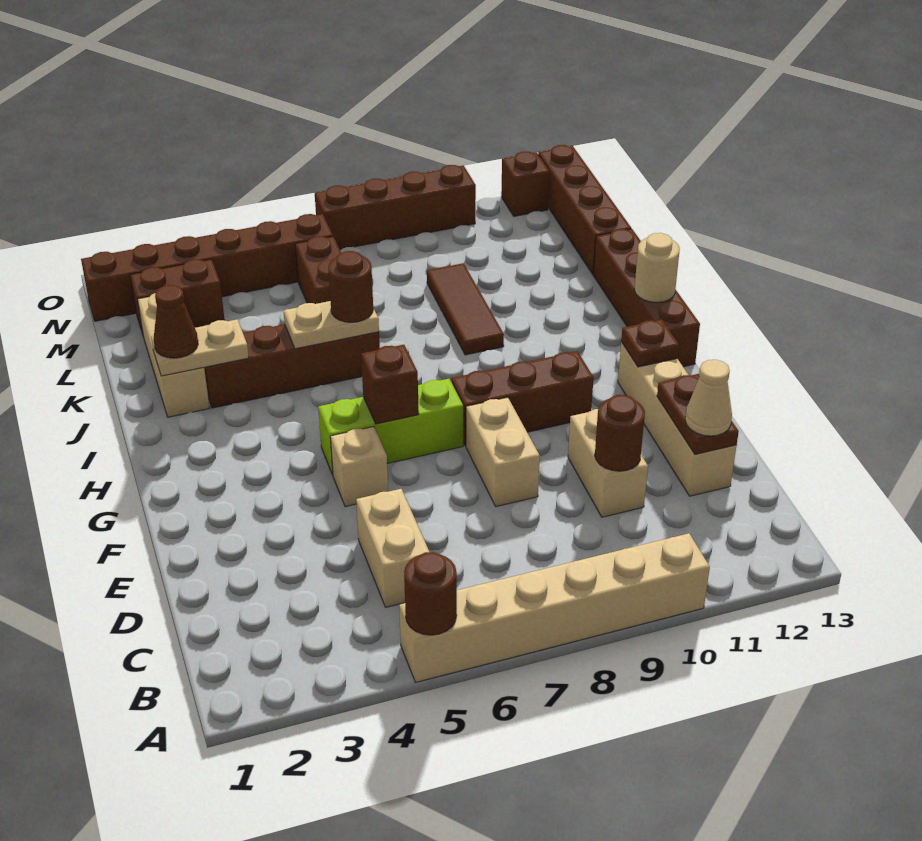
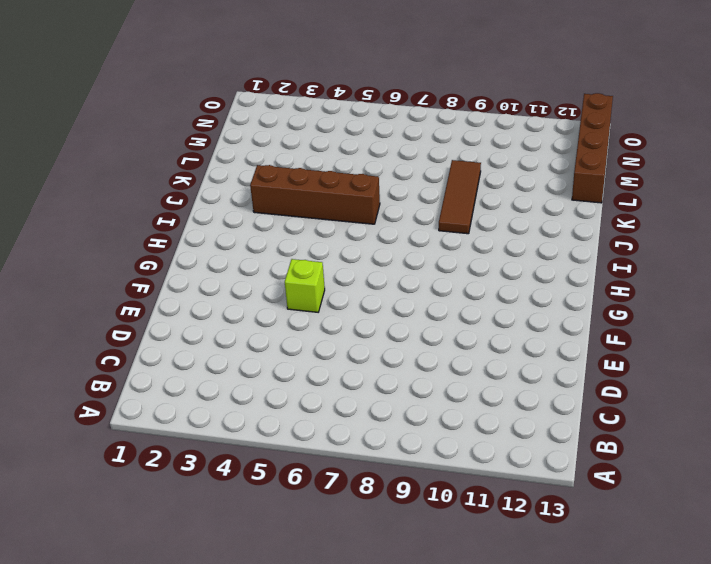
lime 1x1 brick [285,259,325,312] -> tan 1x1 brick [330,427,388,507]
none -> tan 1x6 brick [399,533,710,682]
none -> tan 1x2 brick [356,489,429,607]
none -> tan 1x2 brick [568,409,648,517]

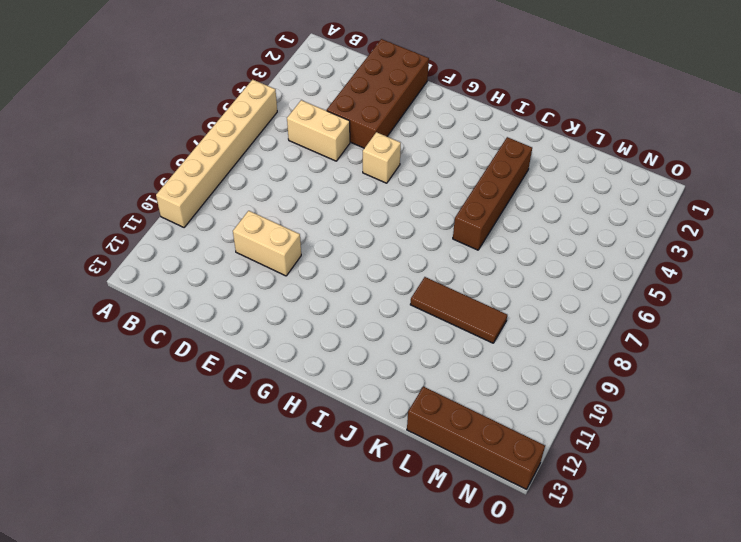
brown 2x4 brick [327,39,429,148] -> none
none -> tan 1x4 brick [618,342,737,496]
none -> tan 1x2 brick [466,397,540,507]
none -> lime 1x3 brick [318,379,463,475]

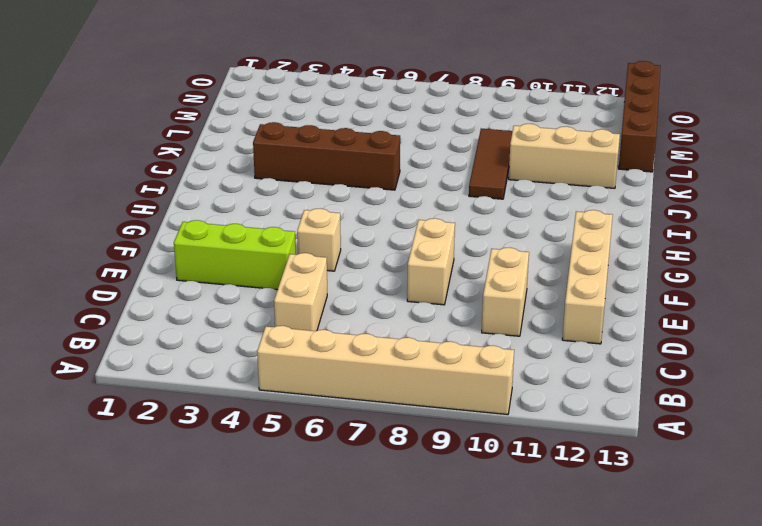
lime 1x3 brick [174,220,296,290] -> lime 1x3 brick moved to [318,379,463,475]
tan 1x3 brick [509,124,620,188] -> tan 1x3 brick turned to [138,293,210,417]
none -> brown 1x3 brick [452,351,594,446]
none -> brown 1x4 brick [593,229,700,367]
none -> brown 1x2 brick [295,236,341,304]

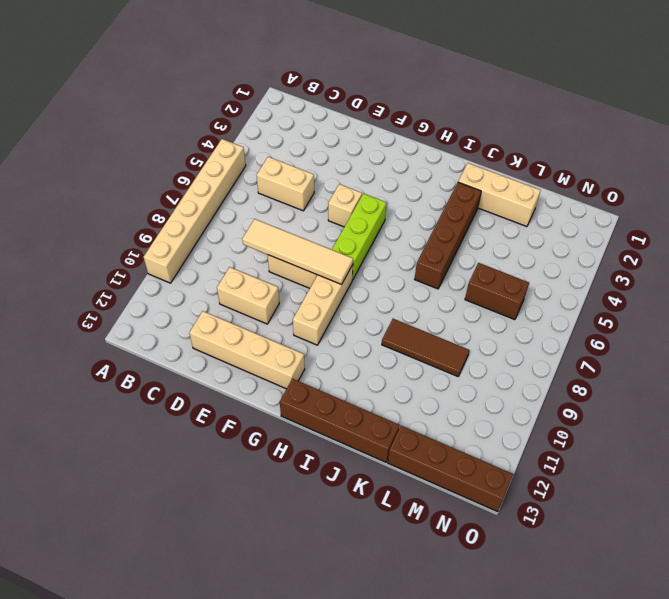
tan 1x4 tile [242,219,353,284] -> none
tan 1x3 brick [293,265,353,345] -> brown 1x3 brick [452,351,594,446]
none -> brown 1x2 brick [130,259,225,334]
none -> brown 1x6 brick [81,214,333,321]
none -> brown 1x4 brick [315,165,476,249]

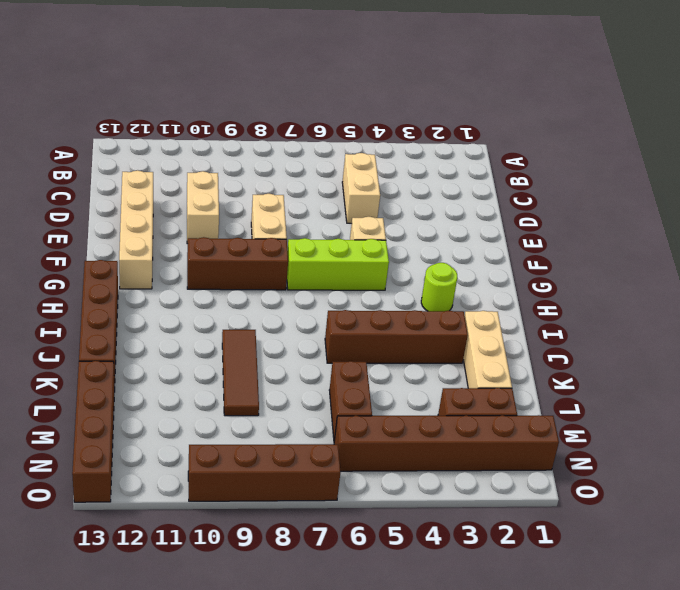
lime 1x1 round brick [421,263,457,311] -> none
none -> tan 1x6 brick [399,533,710,682]
none -> brown 1x1 brick [501,152,550,216]
none -> brown 1x1 round brick [404,552,457,635]

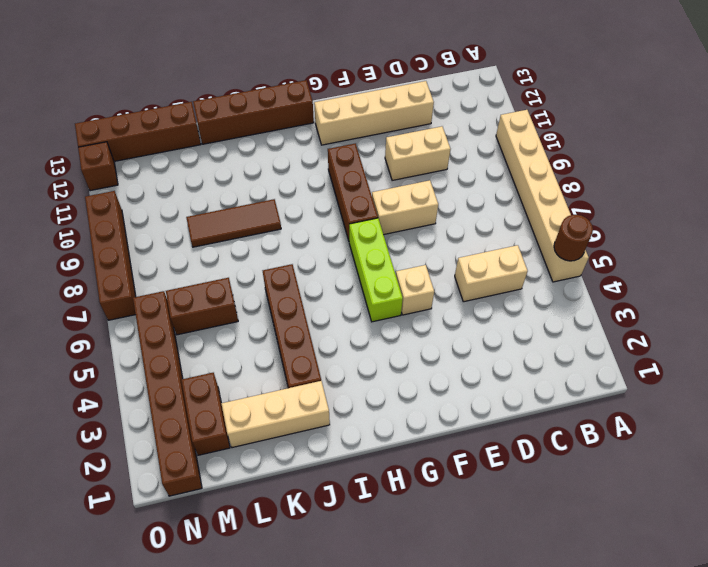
none -> brown 1x1 round brick [595,395,645,471]
none -> brown 1x2 plate [657,374,739,454]
none -> brown 1x1 brick [361,345,419,424]

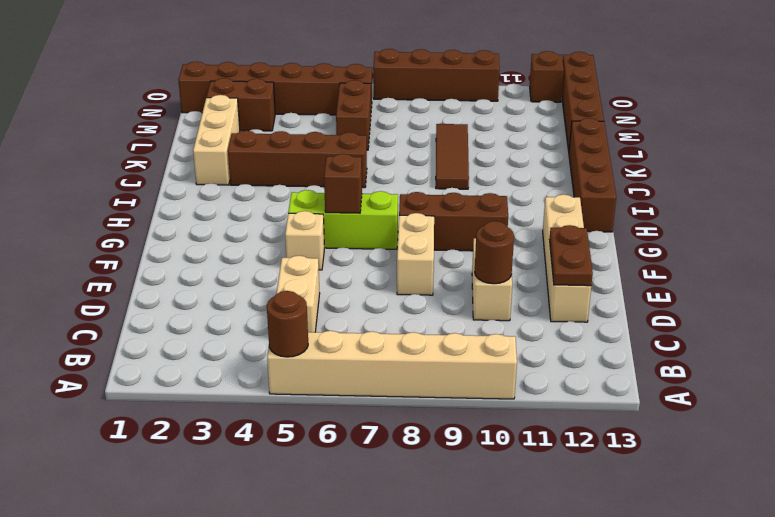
none -> brown 1x1 plate [621,320,679,367]
none -> tan 1x1 round brick [634,233,680,302]
none -> tan 1x2 plate [151,319,249,376]

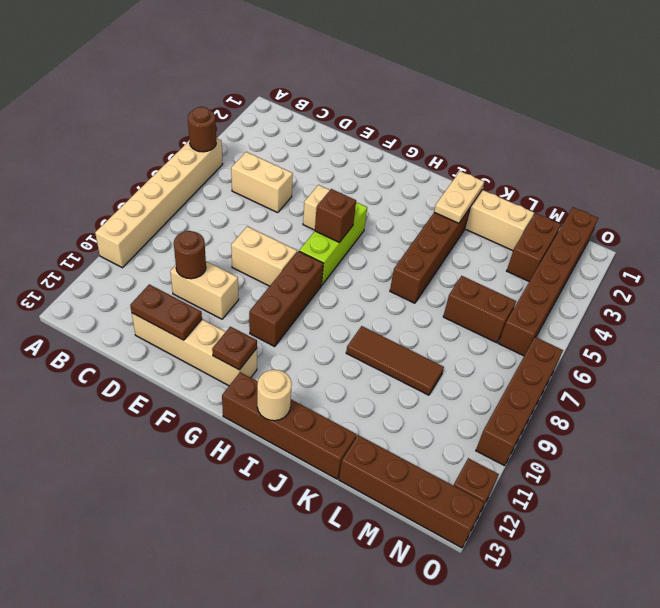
none -> tan 1x2 plate [283,301,379,349]
none -> tan 1x1 cone [685,360,732,436]
none -> brown 1x1 cone [154,285,198,358]

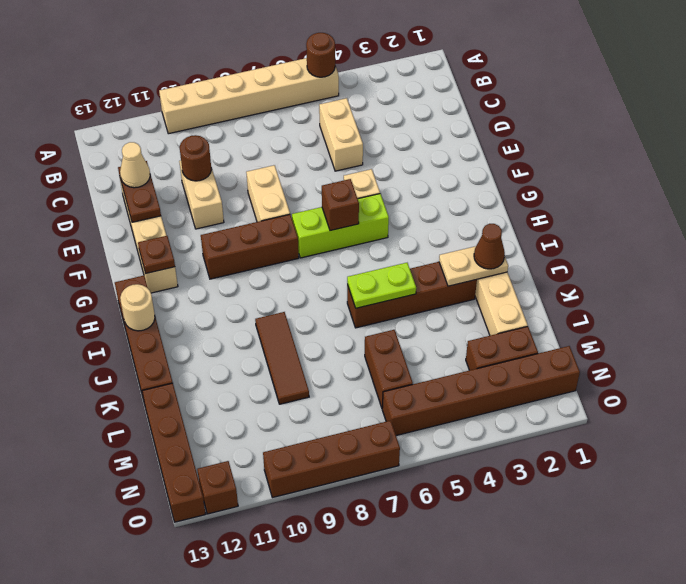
lime 1x2 plate [347,263,416,308] -> tan 1x2 plate [283,301,379,349]
none -> brown 1x1 round brick [328,251,373,322]

